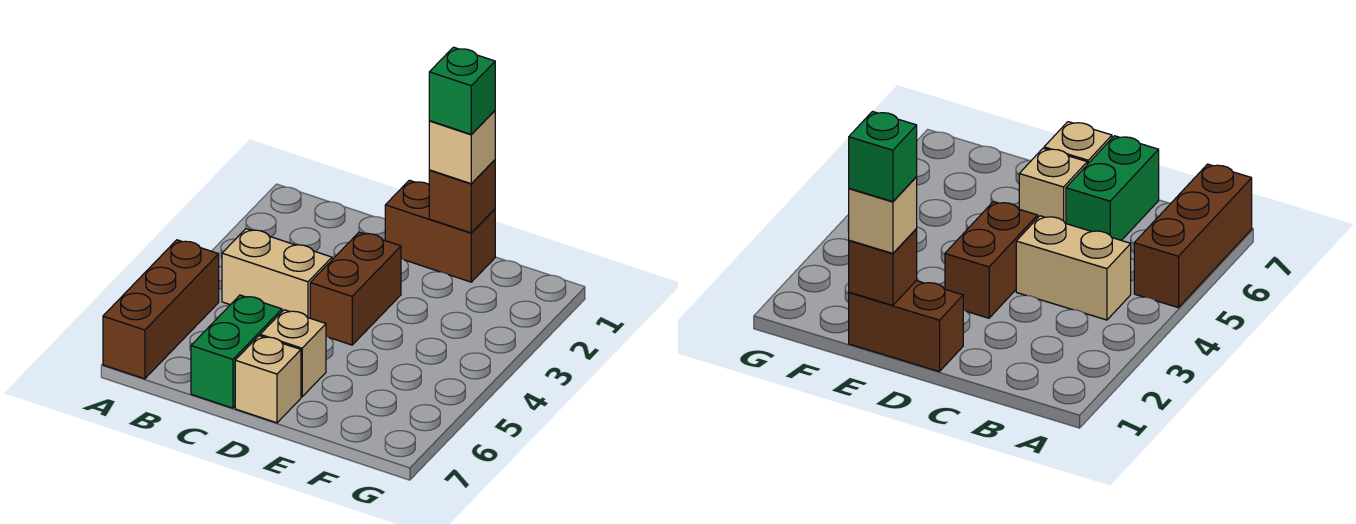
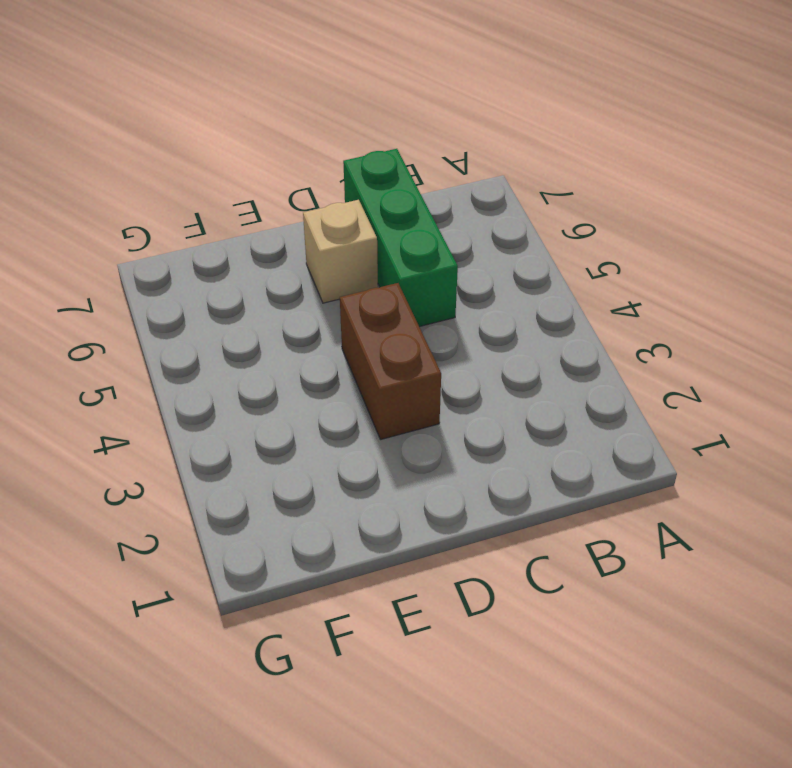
green 1x3 brick [343,149,458,327] -> green 1x2 brick [191,295,282,408]
none -> brown 1x3 brick [103,240,219,379]
none -> tan 1x2 brick [222,229,332,318]

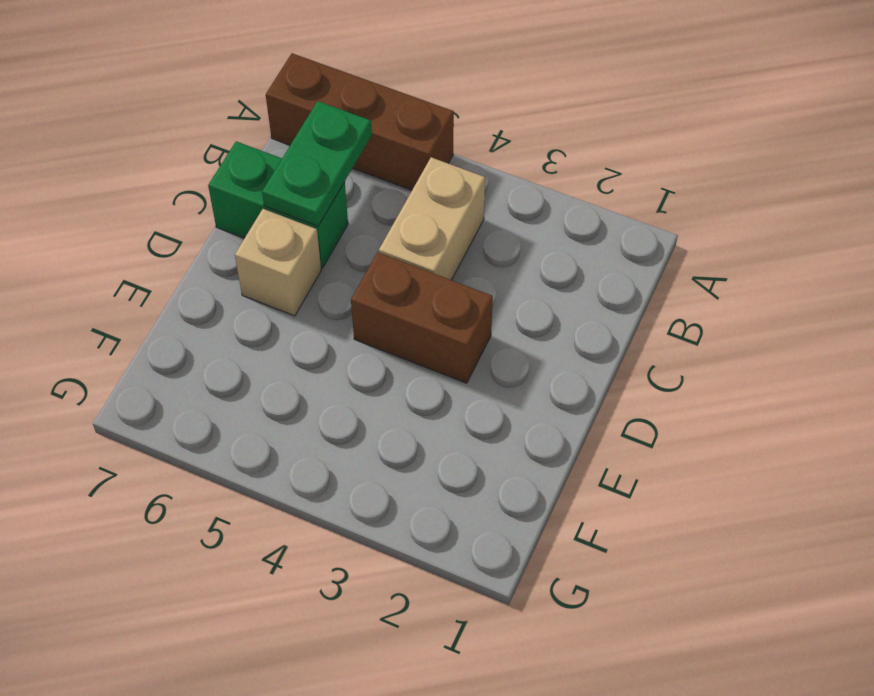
green 1x2 plate [262,101,372,226] -> none
none -> brown 1x2 brick [385,180,495,282]
none -> tan 1x1 brick [235,336,301,423]

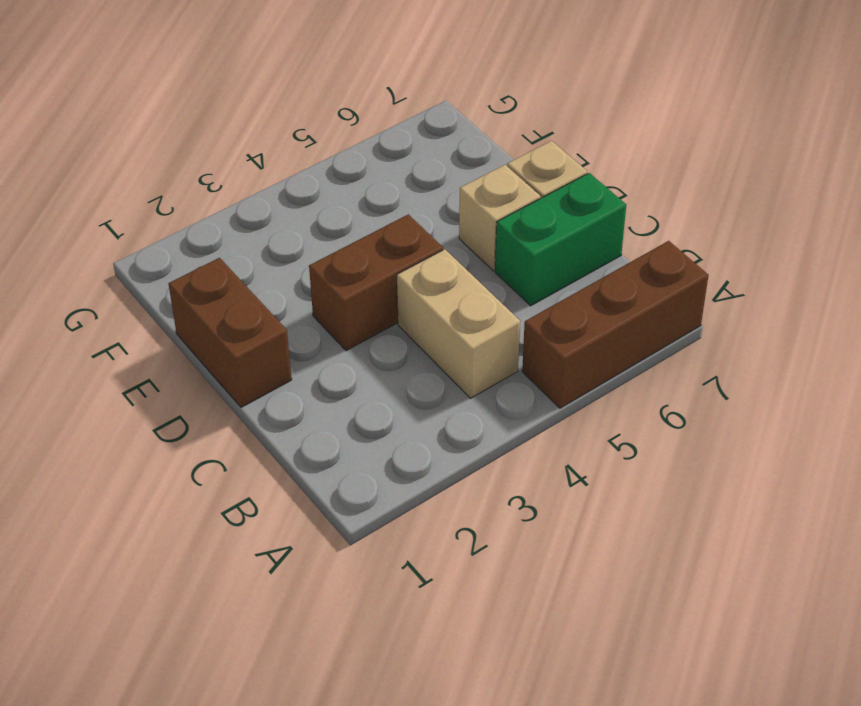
none -> brown 1x1 brick [429,160,495,233]
none -> tan 1x1 brick [429,111,495,184]

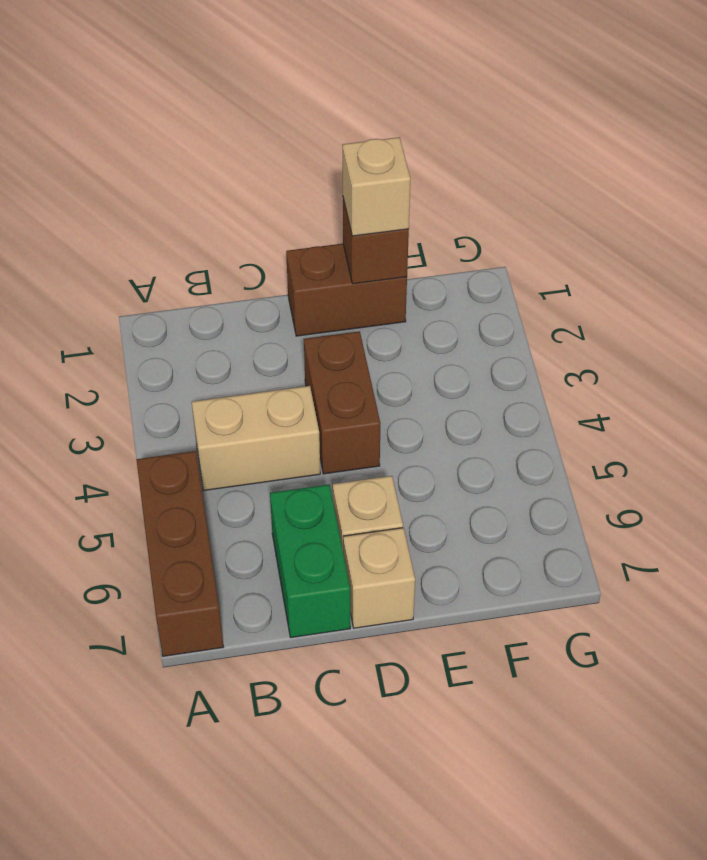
none -> green 1x1 brick [429,47,495,134]

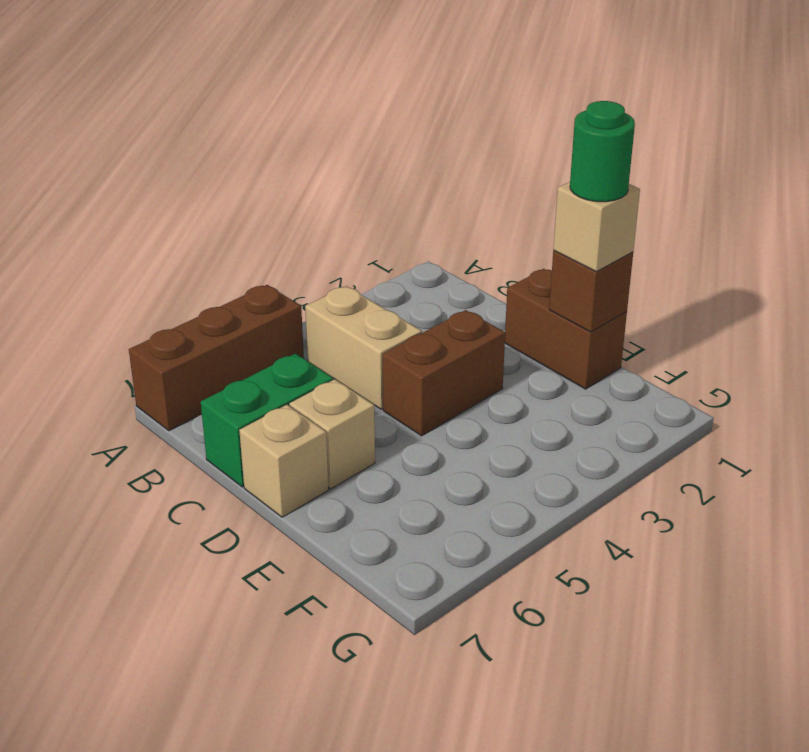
green 1x1 round brick [570,101,635,202] -> green 1x1 brick [429,47,495,134]

